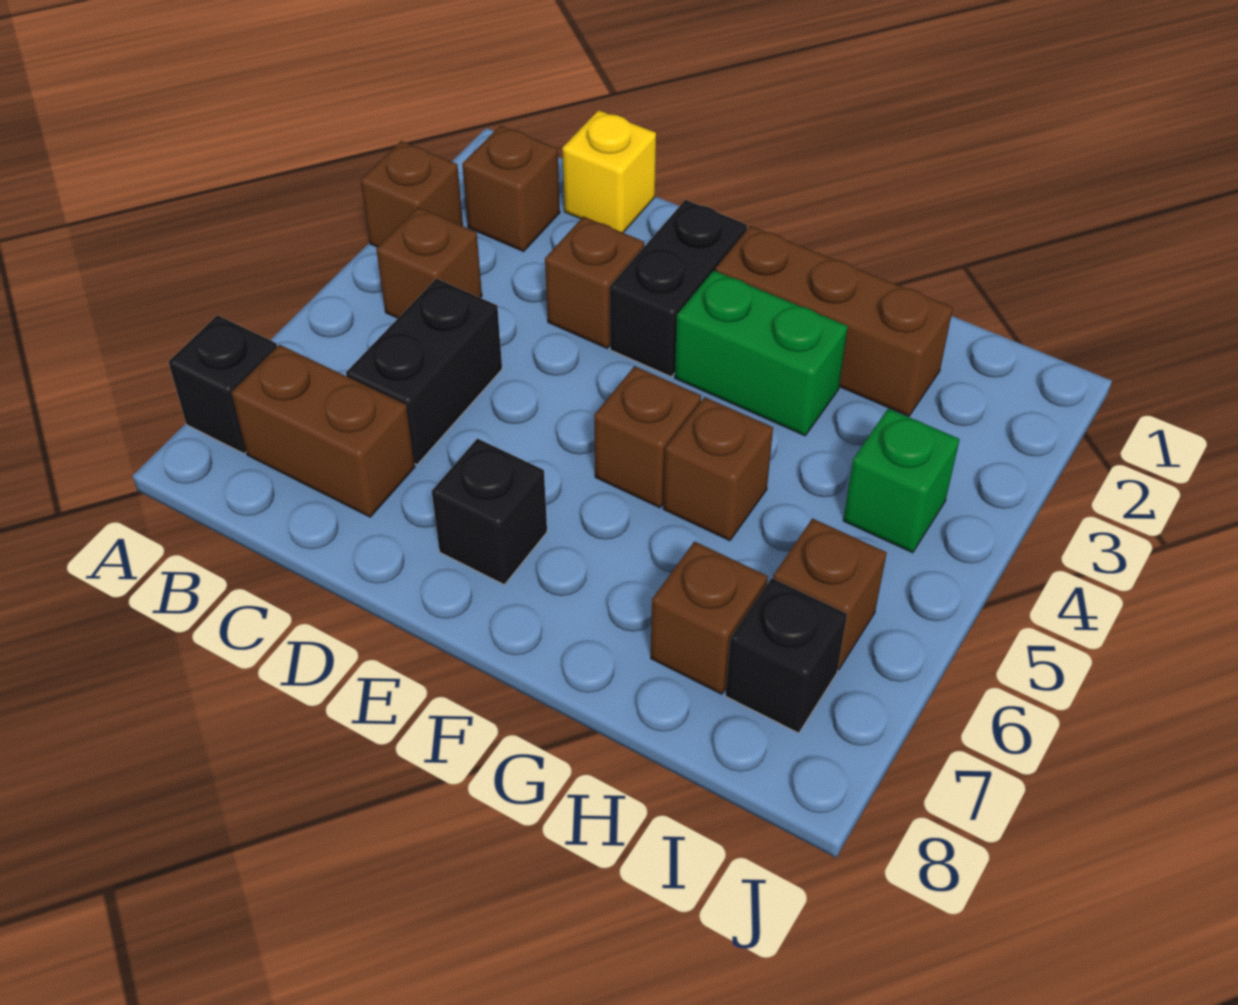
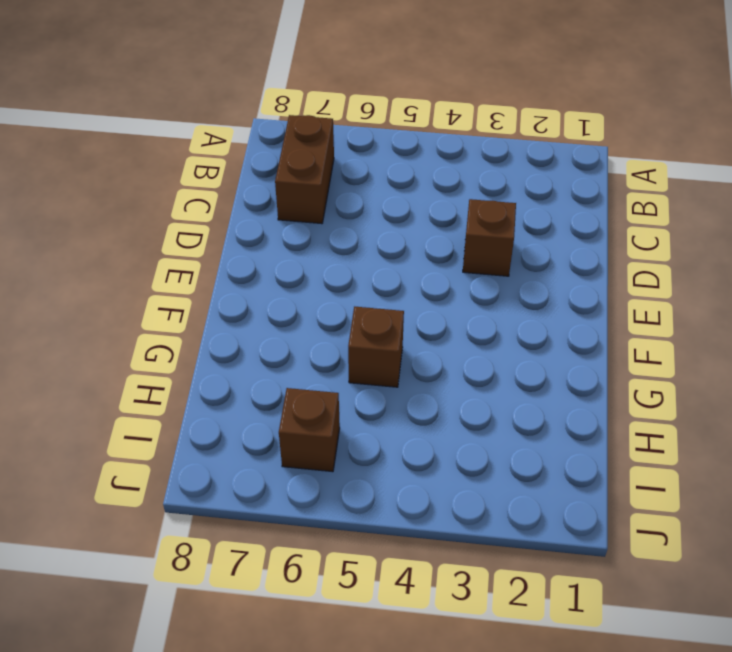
none -> brown 1x1 brick [361,141,463,247]
none -> black 1x1 brick [168,315,277,453]
none -> brown 1x1 brick [462,126,560,251]

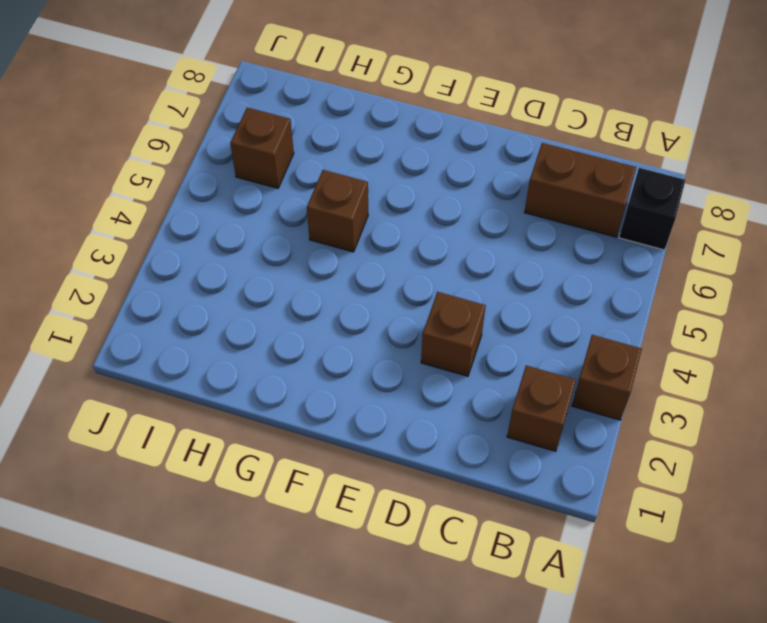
none -> brown 1x1 brick [376,207,482,318]
none -> yellow 1x1 brick [562,110,656,233]
none -> black 1x2 brick [346,279,502,464]

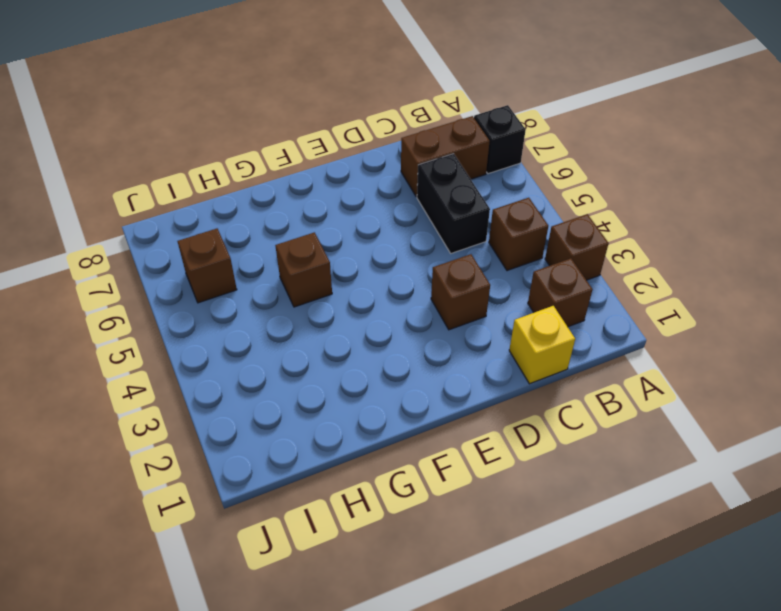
none -> black 1x2 brick [610,200,747,377]
none -> black 1x1 brick [432,439,547,585]
none -> brown 1x3 brick [715,226,953,416]

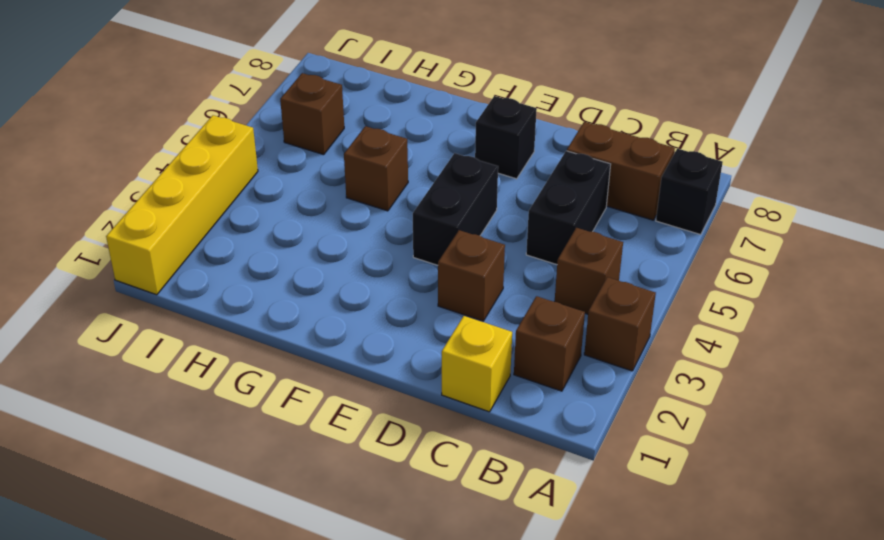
black 1x2 brick [413,153,498,265] -> black 1x2 brick moved to [610,200,747,377]
yellow 1x4 brick [106,115,258,295] -> none
none -> brown 1x3 brick [715,226,953,416]
none -> green 1x2 brick [675,270,848,436]
none -> brown 1x1 brick [594,366,701,508]

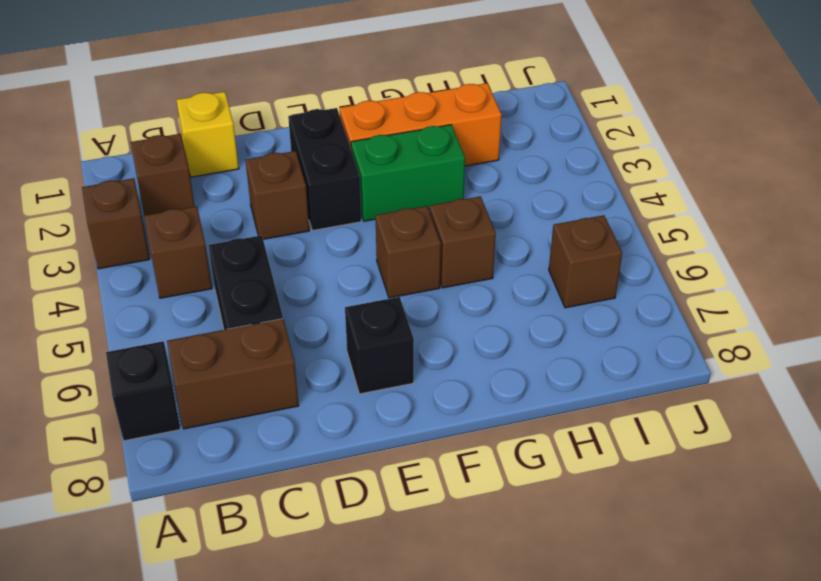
orange 1x3 brick [340,83,502,166] -> brown 1x3 brick [715,226,953,416]
none -> brown 1x1 brick [651,541,768,694]
none -> green 1x1 brick [843,408,960,553]
none -> black 1x1 brick [725,578,847,733]

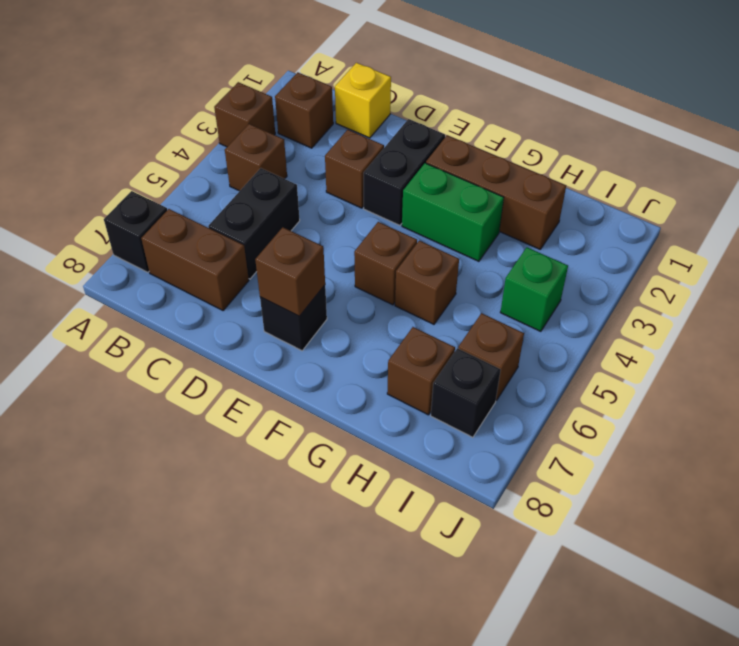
brown 1x1 brick [255,227,325,316] -> none

